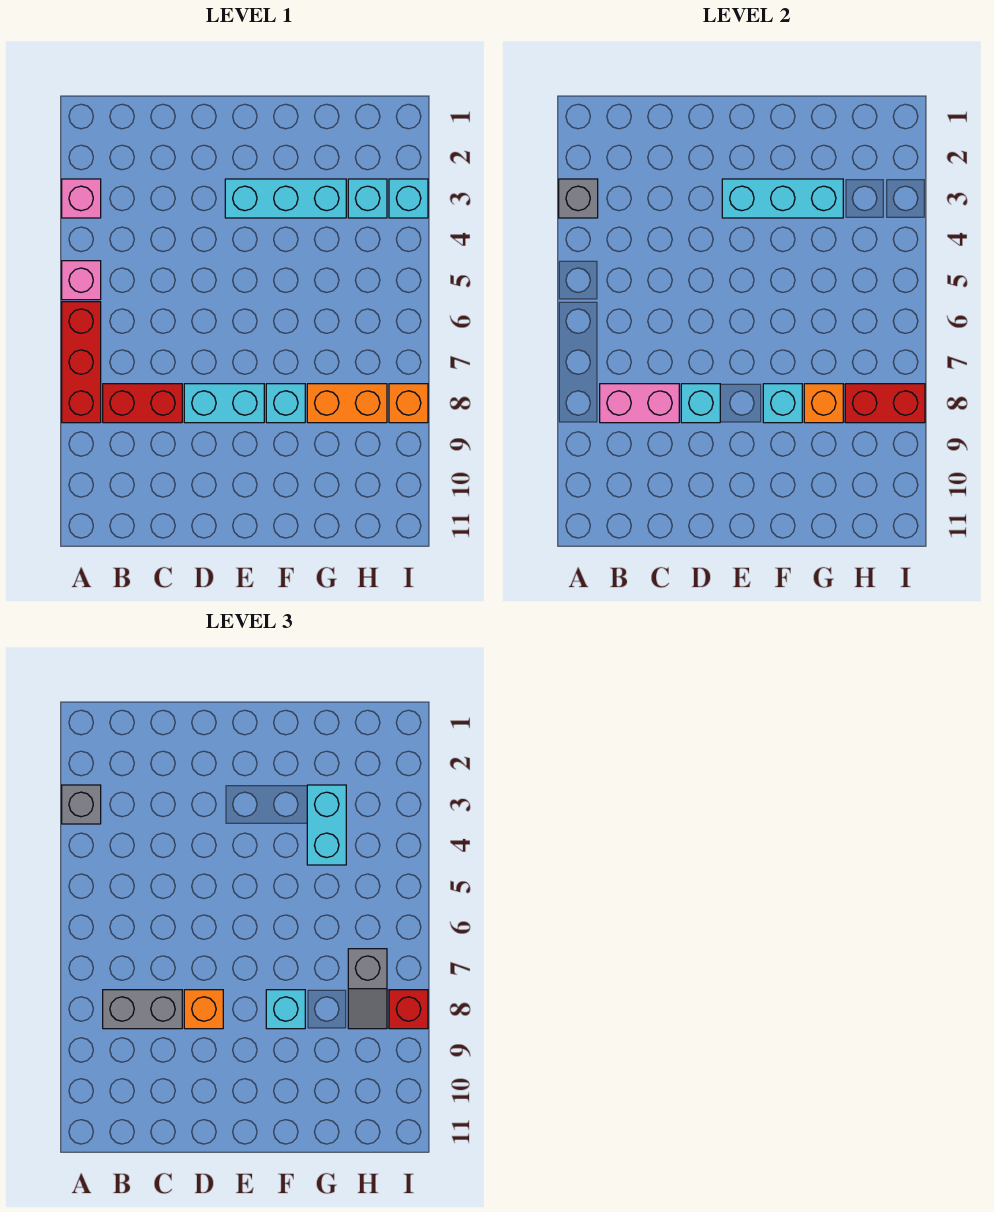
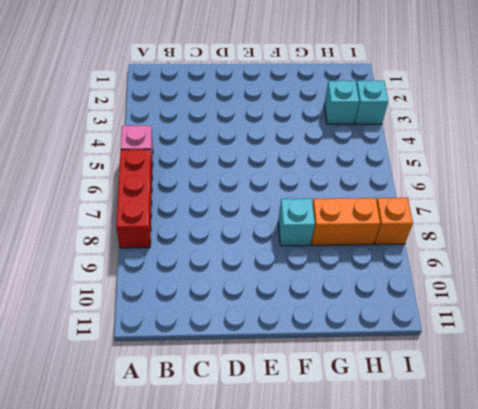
none -> pink 1x1 brick [62,179,101,218]
none -> red 1x2 brick [103,384,182,423]
none -> cyan 1x2 brick [184,384,264,423]

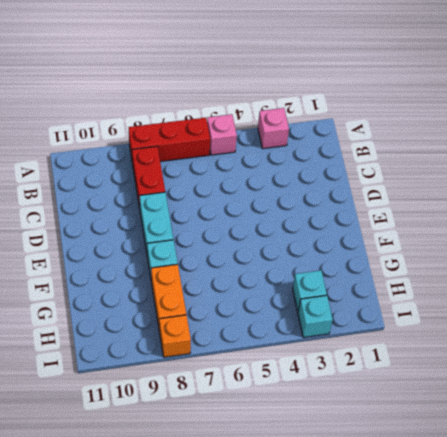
none -> cyan 1x3 brick [225,179,346,218]
none -> grey 1x1 brick [559,179,598,218]
none -> pink 1x2 brick [600,384,679,423]

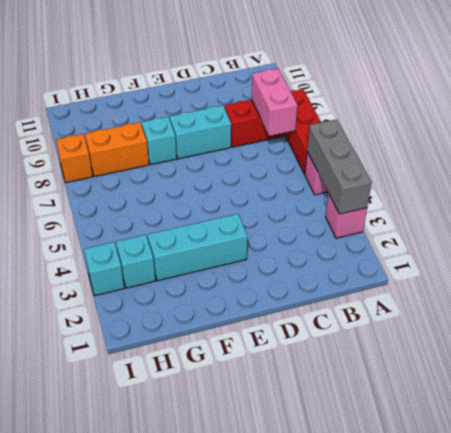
grey 1x3 brick [307,119,372,214] -> grey 1x1 brick [559,179,598,218]
pink 1x2 brick [252,68,297,136] -> pink 1x2 brick turned to [600,384,679,423]
none -> cyan 1x1 brick [681,384,720,423]
none -> cyan 1x3 brick [722,179,843,218]
none -> cyan 1x1 brick [763,384,802,423]

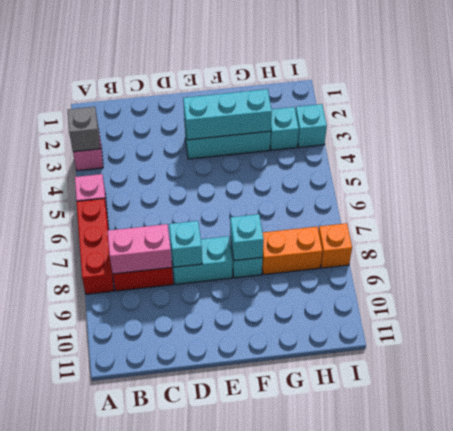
none -> orange 1x1 brick [804,384,843,423]
none -> red 1x2 brick [845,384,925,423]
none -> grey 1x1 brick [62,785,101,824]

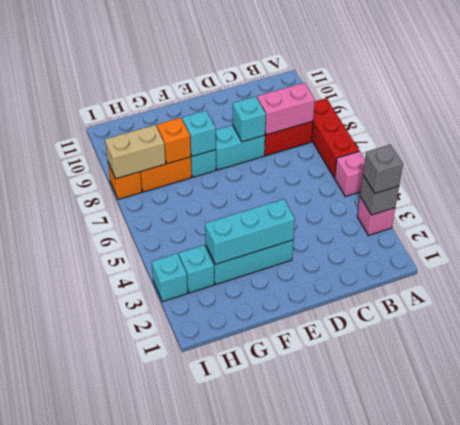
tan 1x2 brick [105,125,166,179] -> red 1x2 brick [845,384,925,423]
none -> grey 1x2 brick [103,990,182,1029]
none -> orange 1x1 brick [184,990,223,1029]
none -> cyan 1x1 brick [266,990,305,1029]

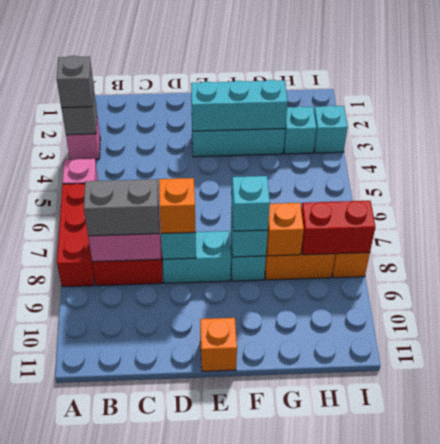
orange 1x1 brick [200,318,237,371] -> none
none -> cyan 1x2 brick [307,785,346,865]
none -> grey 1x2 slope [348,949,387,1029]
none -> red 1x1 brick [389,990,428,1029]

